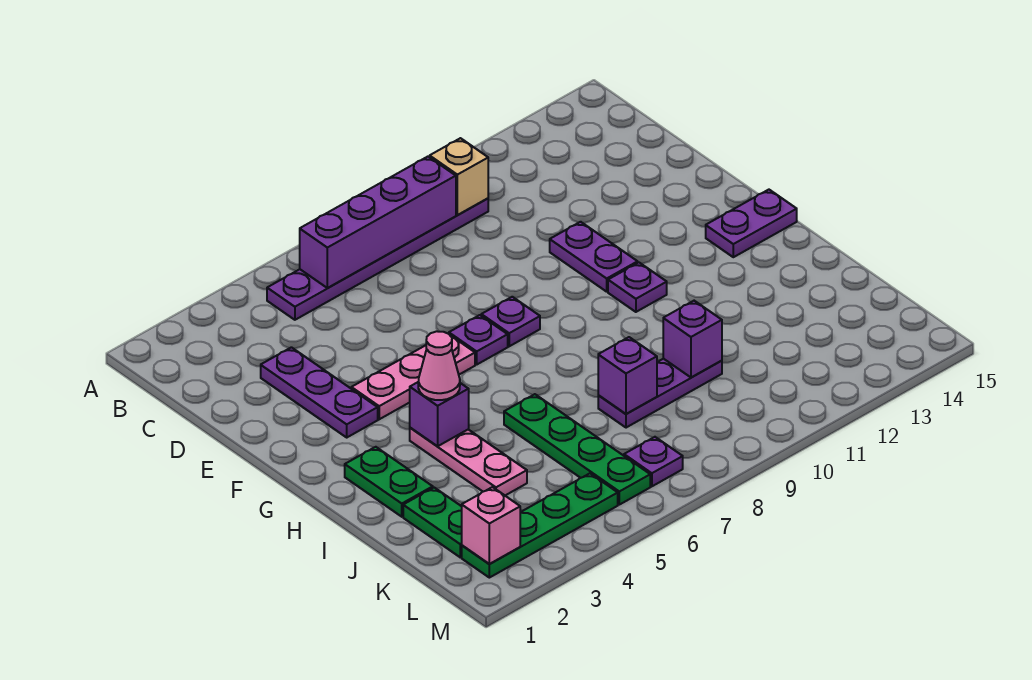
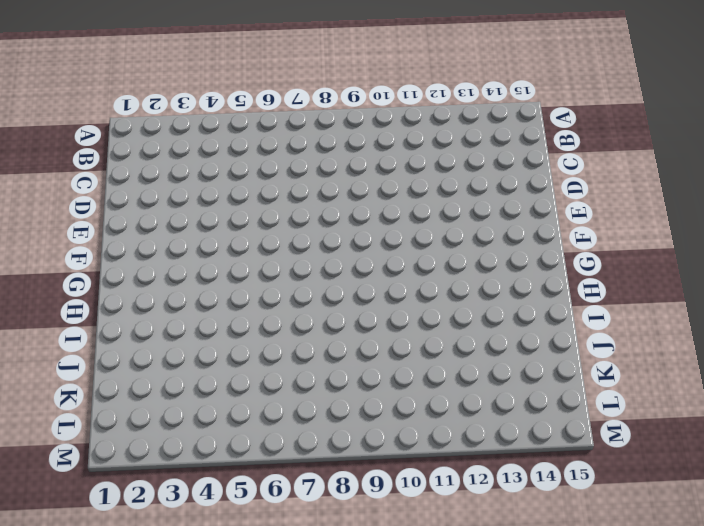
none -> purple 1x6 plate [267,199,488,320]
none -> purple 1x3 plate [261,347,378,437]
none -> purple 1x2 plate [550,222,638,292]

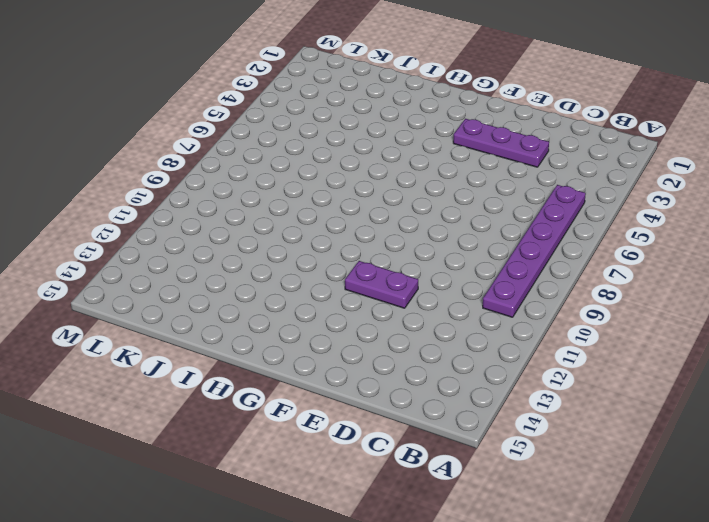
none -> pink 1x3 plate [351,335,475,419]
none -> purple 1x1 plate [449,315,508,364]
none -> purple 1x1 plate [481,297,540,346]

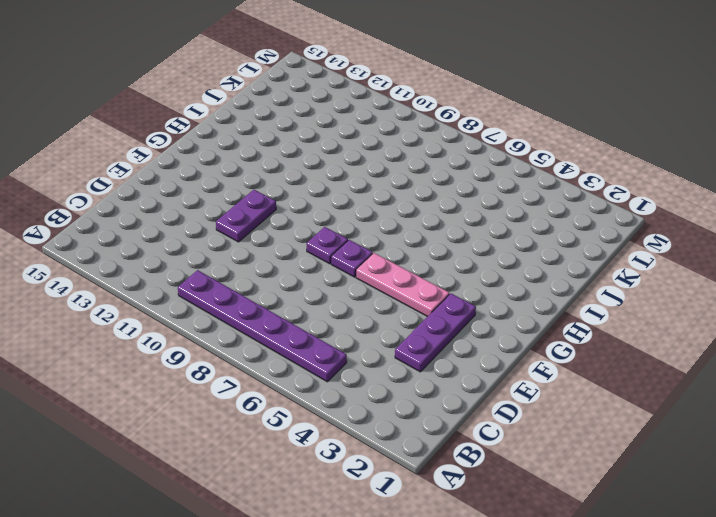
none -> purple 1x1 plate [608,263,667,312]
none -> purple 1x2 plate [706,190,797,257]
none -> green 1x2 plate [345,447,433,517]

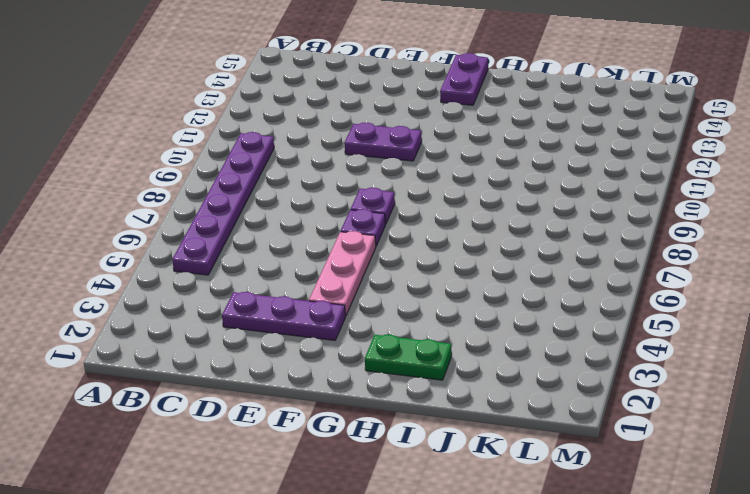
none -> purple 1x1 plate [608,263,667,312]
none -> pink 1x3 plate [410,428,527,495]
none -> green 1x4 plate [504,394,650,505]

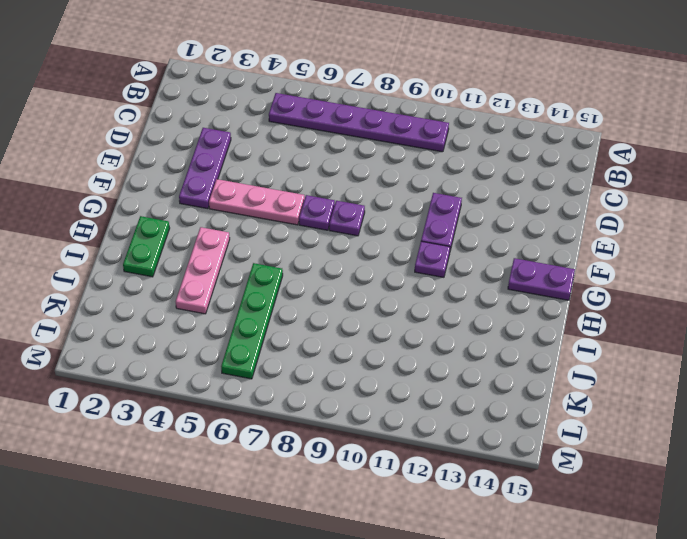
none -> green 1x2 plate [403,488,462,557]
none -> purple 1x3 plate [598,359,722,428]
none -> green 1x4 plate [462,473,618,578]

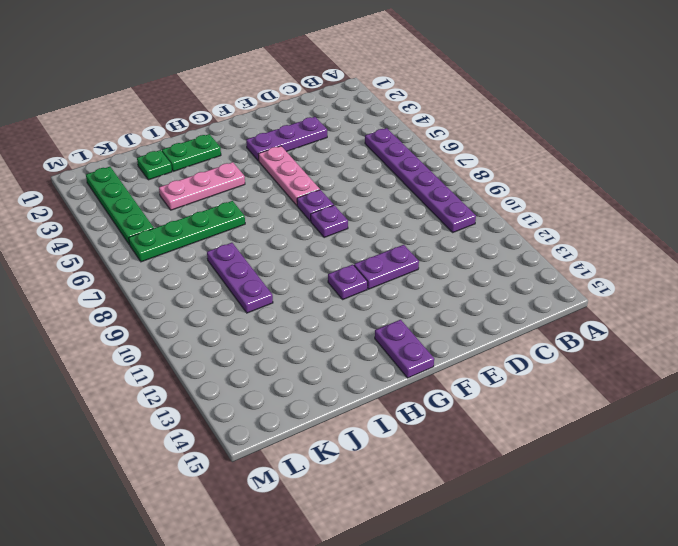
green 1x1 plate [137,150,172,180] -> green 1x2 plate [403,488,462,557]
none -> purple 1x1 plate [624,437,683,486]
none -> purple 1x4 brick [300,157,456,288]
none -> tan 1x1 brick [430,138,488,215]

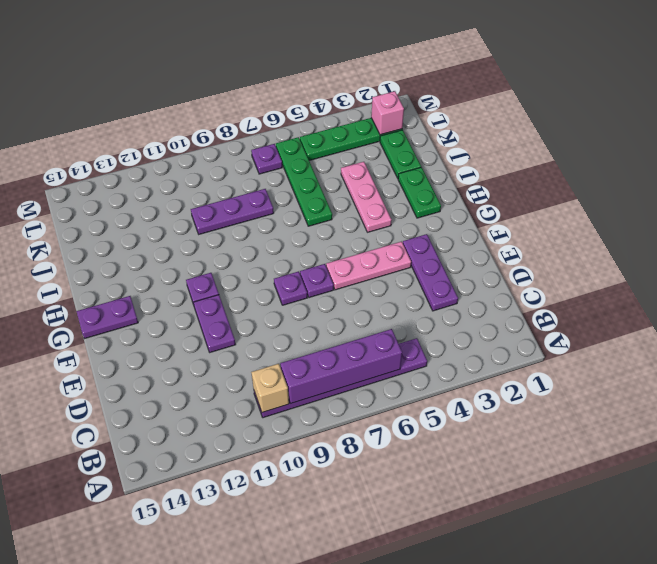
none -> purple 1x1 brick [410,382,469,446]
none -> purple 1x1 brick [598,337,657,414]
none -> purple 1x1 brick [663,301,722,378]

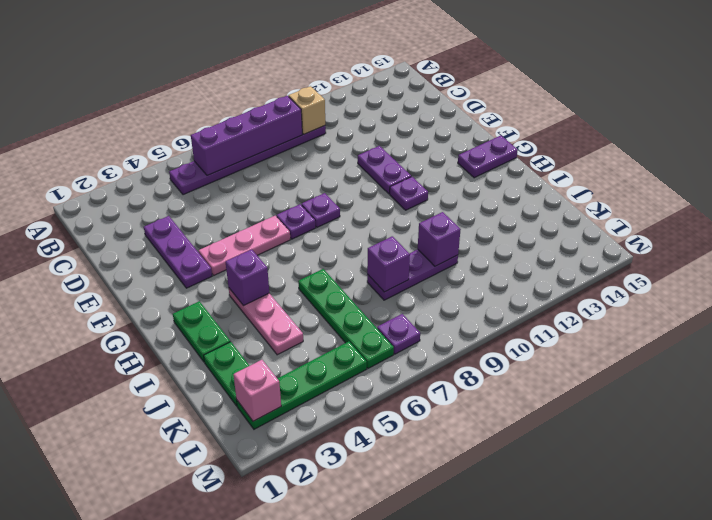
none -> pink 1x1 cone [418,331,460,400]

